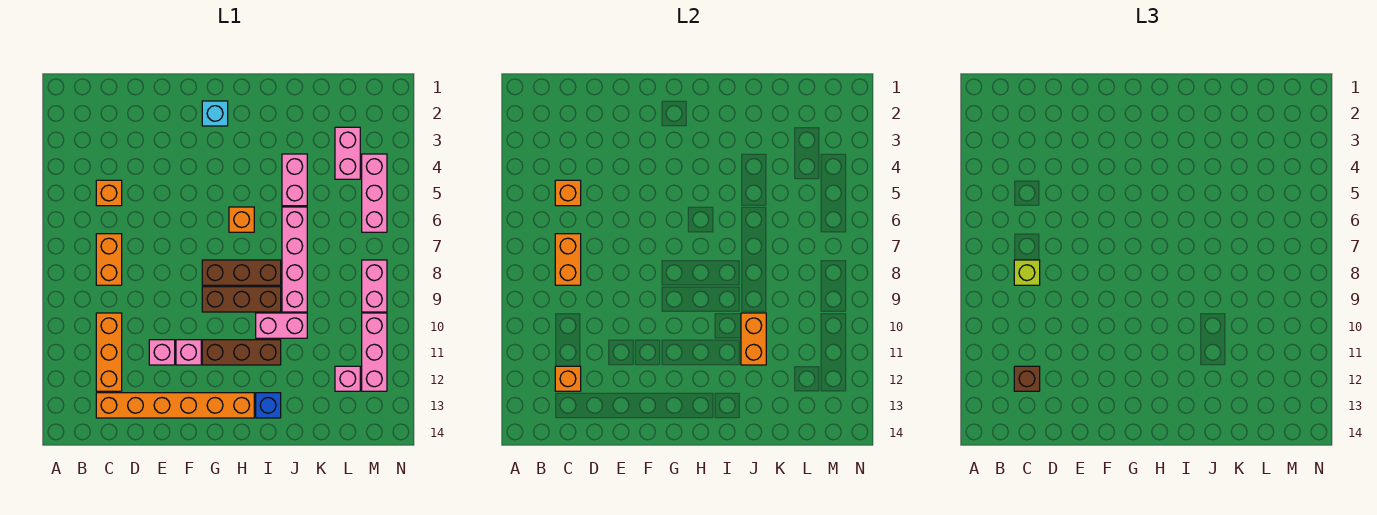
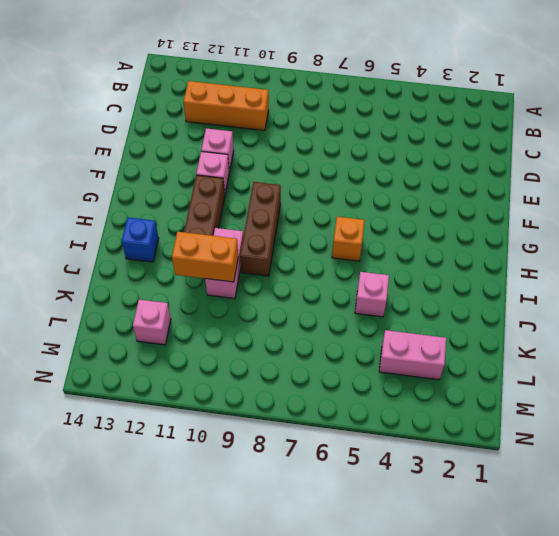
pink 1x1 brick [355,272,389,317] -> pink 1x2 brick [282,154,307,206]
none -> orange 1x1 brick [96,180,122,206]
none -> orange 1x2 brick [96,234,122,285]
none -> orange 1x6 brick [96,393,254,418]

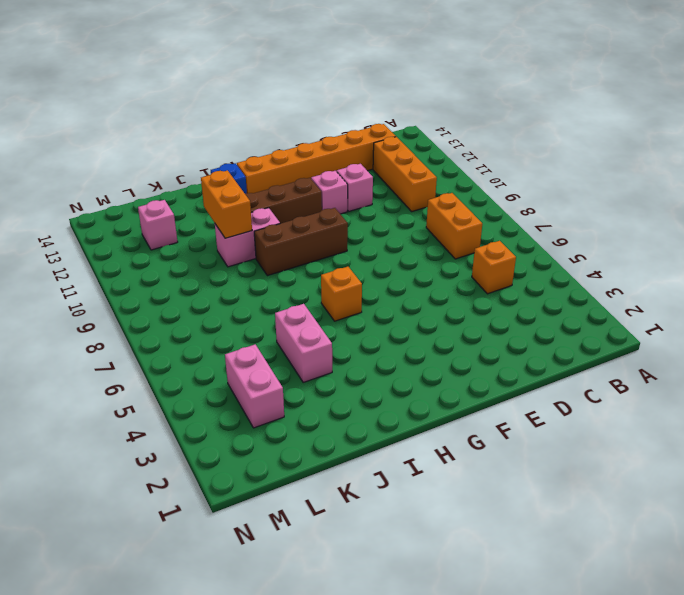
none -> cyan 1x1 brick [202,101,228,126]
none -> brown 1x3 brick [202,260,281,285]
none -> pink 1x4 brick [282,207,307,312]

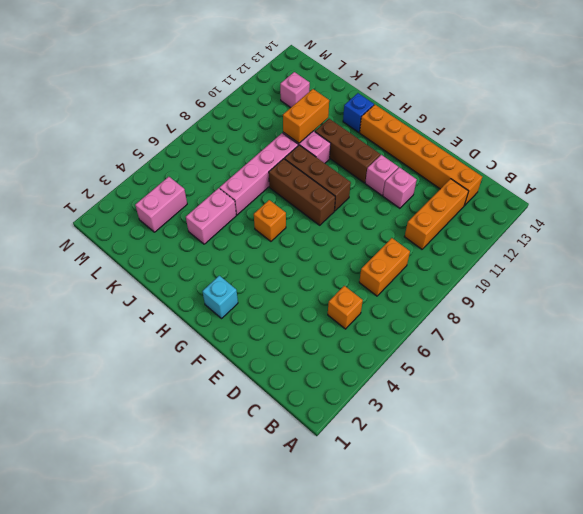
none -> pink 1x3 brick [362,154,387,232]
none -> pink 1x2 brick [362,260,387,312]
none -> pink 1x3 brick [362,313,387,391]

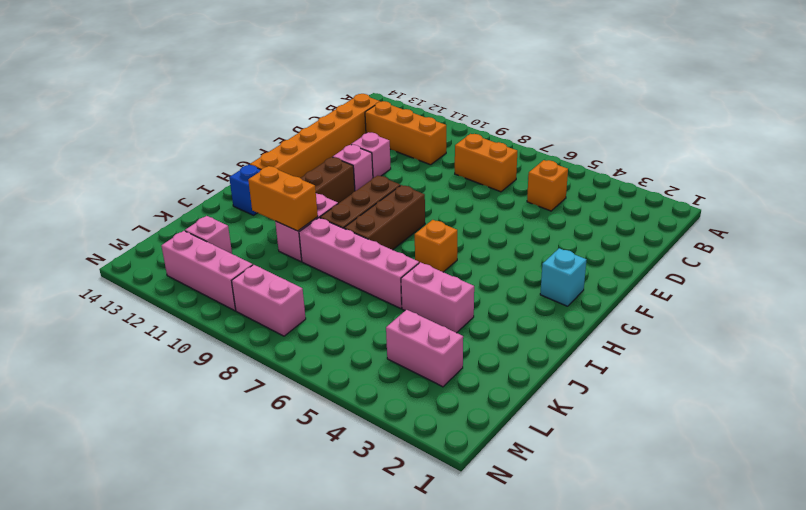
none -> pink 1x3 brick [362,154,387,232]
none -> orange 1x1 brick [555,180,581,206]
none -> orange 1x2 brick [555,234,581,285]

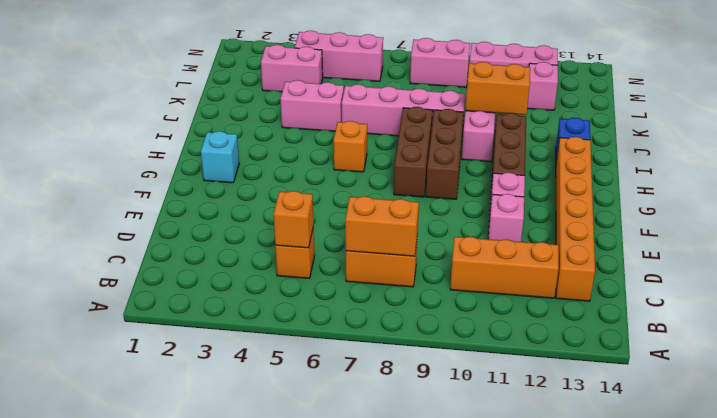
none -> orange 1x1 brick [555,366,581,391]
none -> lime 1x1 brick [1014,260,1040,285]
none -> brown 1x1 brick [1014,366,1040,391]

